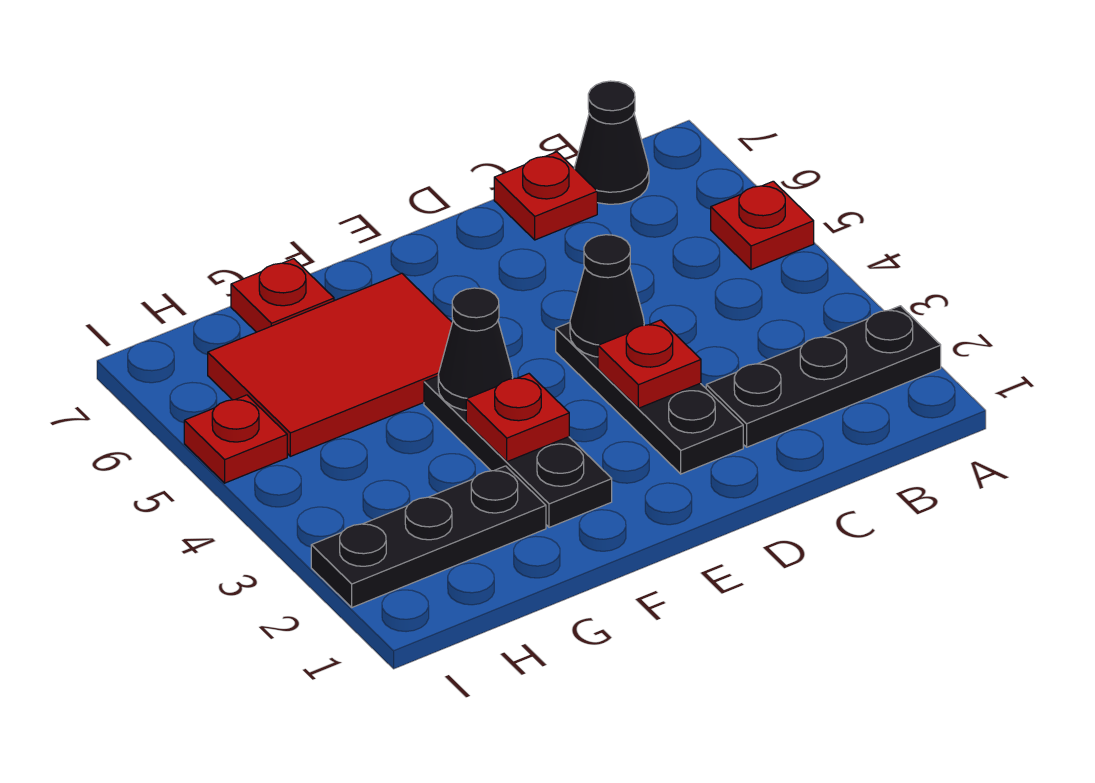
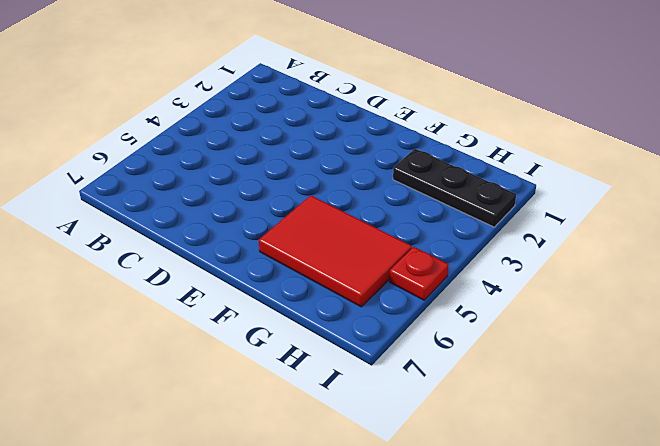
none -> black 1x3 plate [706,306,941,447]
none -> red 1x1 plate [711,181,814,270]
none -> black 1x1 cone [574,81,649,204]

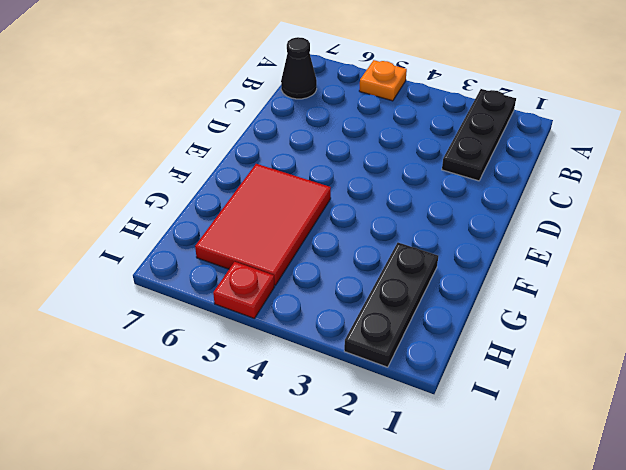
orange 1x1 plate [359,60,407,101] -> red 1x1 plate [711,181,814,270]
none -> red 1x1 plate [494,152,597,240]
none -> black 1x3 plate [556,323,743,474]
none -> black 1x3 plate [424,376,612,527]

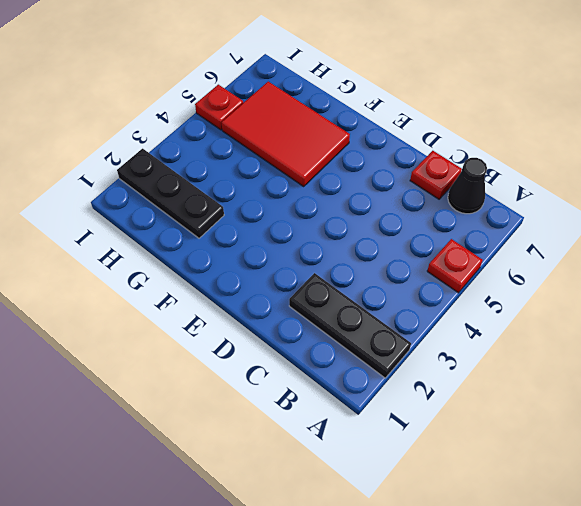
none -> black 1x3 plate [556,323,743,474]
none -> black 1x3 plate [424,376,612,527]
none -> red 1x1 plate [231,259,334,332]

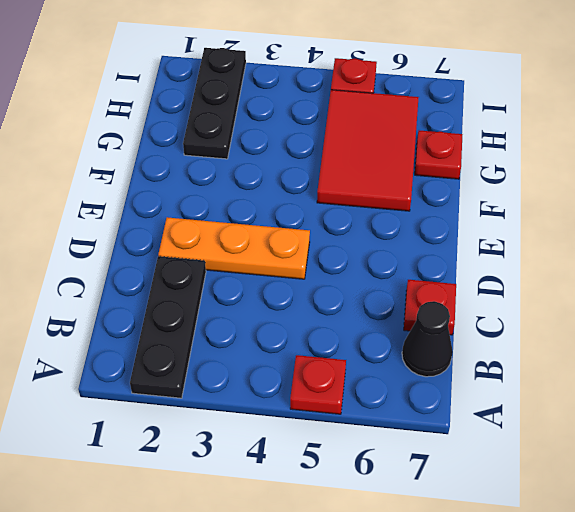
orange 1x3 plate [158,217,310,279] -> black 1x3 plate [556,323,743,474]
none -> black 1x3 plate [424,376,612,527]
none -> red 1x1 plate [598,320,701,408]
none -> black 1x1 cone [570,235,644,357]

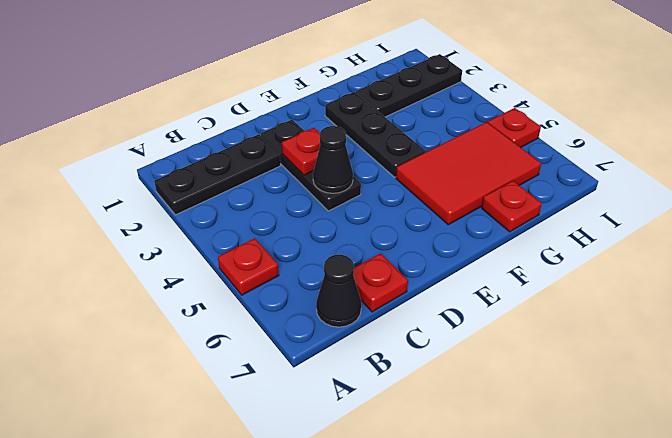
none -> red 1x1 plate [466,374,569,462]
none -> black 1x1 cone [438,288,513,410]

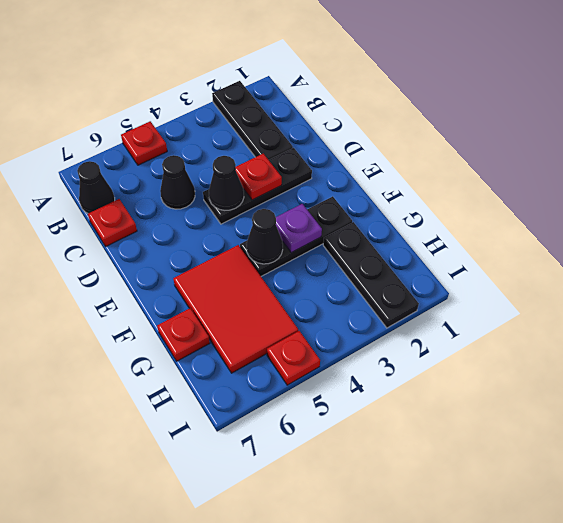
black 1x1 cone [160,155,195,209] -> none
purple 1x1 plate [276,204,322,253] -> red 1x1 plate [466,374,569,462]

